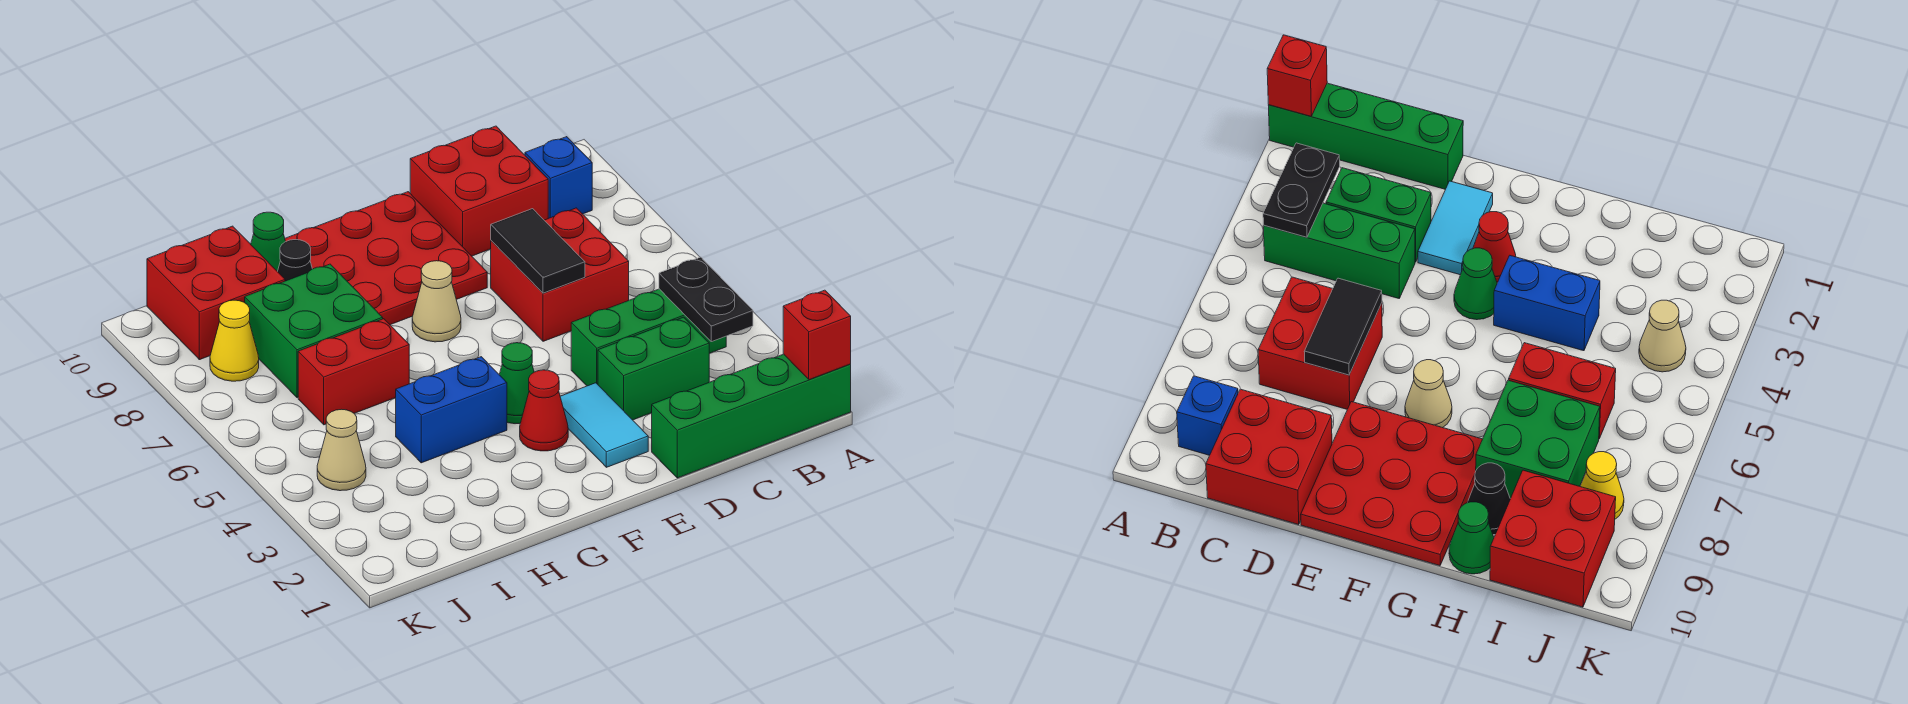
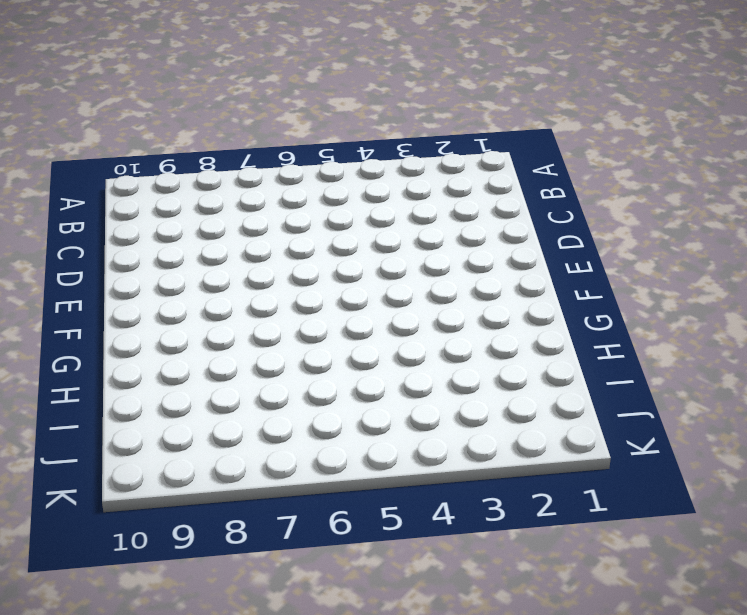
none -> green 1x4 brick [652,354,851,478]
none -> green 1x3 brick [571,289,726,386]
none -> blue 1x1 brick [525,137,592,218]

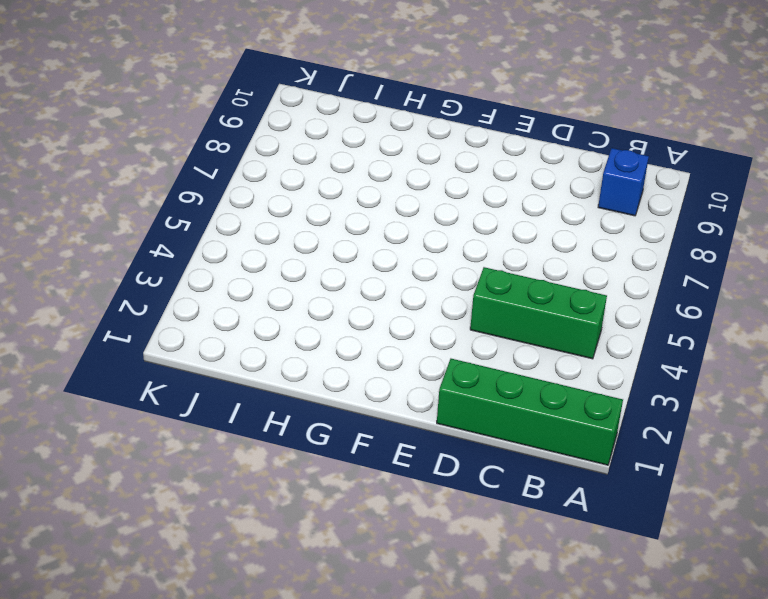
none -> green 1x2 brick [598,317,709,420]
none -> red 2x2 brick [491,208,629,341]
none -> red 2x2 brick [410,126,548,256]

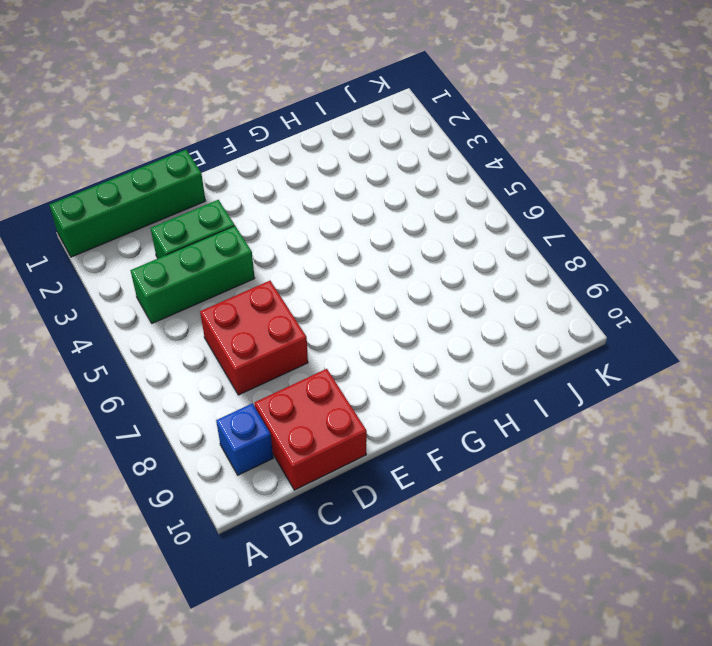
none -> cyan 1x2 tile [560,383,648,467]
none -> red 3x3 plate [285,192,487,325]
none -> red 1x1 cone [520,370,568,451]

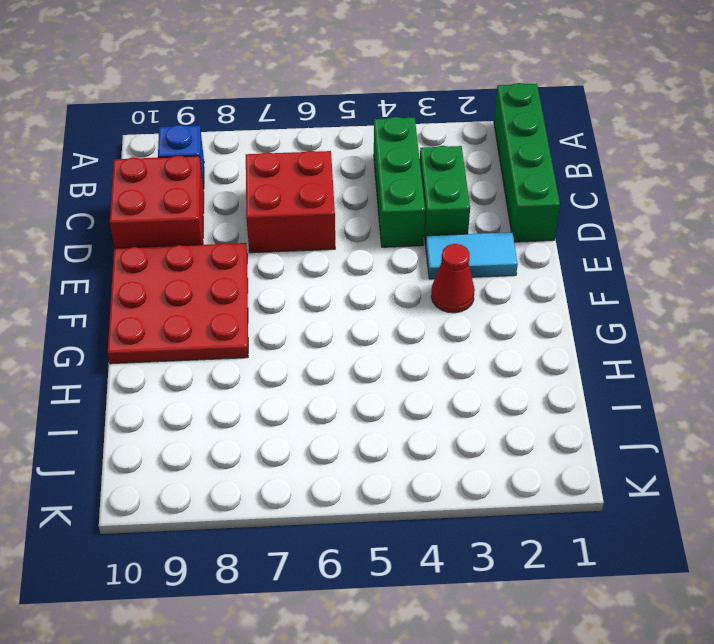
none -> green 1x1 cone [499,343,534,424]
none -> tan 1x1 cone [412,261,461,342]
none -> blue 1x2 brick [396,357,507,463]

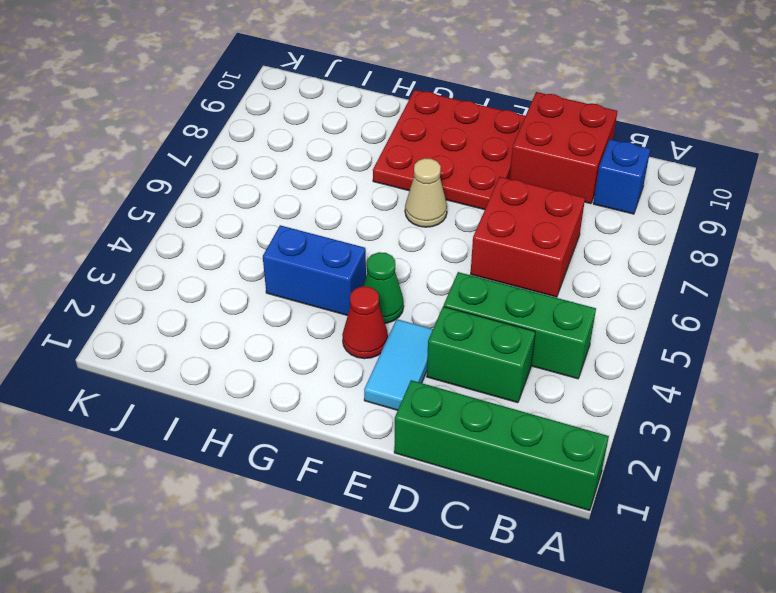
none -> red 1x2 brick [298,319,409,425]
none -> green 2x2 brick [245,264,383,398]
none -> black 1x1 cone [278,240,312,281]

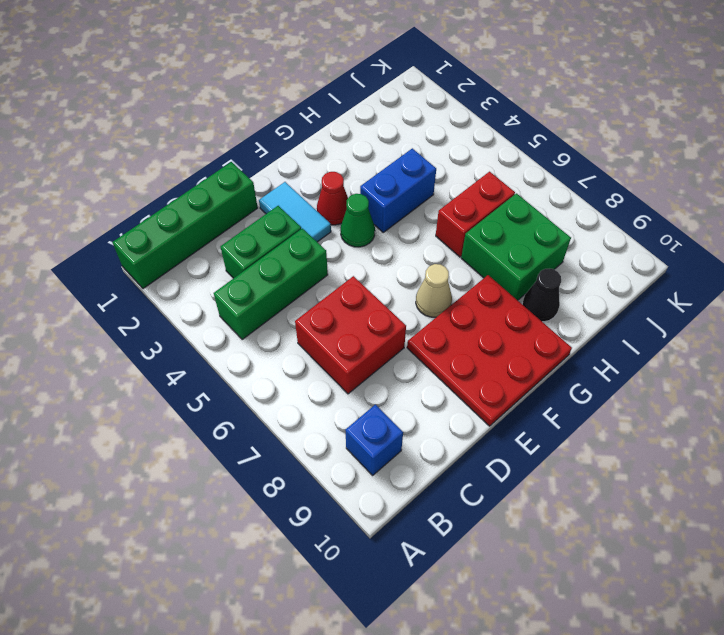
none -> red 2x2 brick [410,126,548,256]
none -> green 1x1 cone [251,212,286,272]
none -> red 2x2 brick [147,226,285,360]

